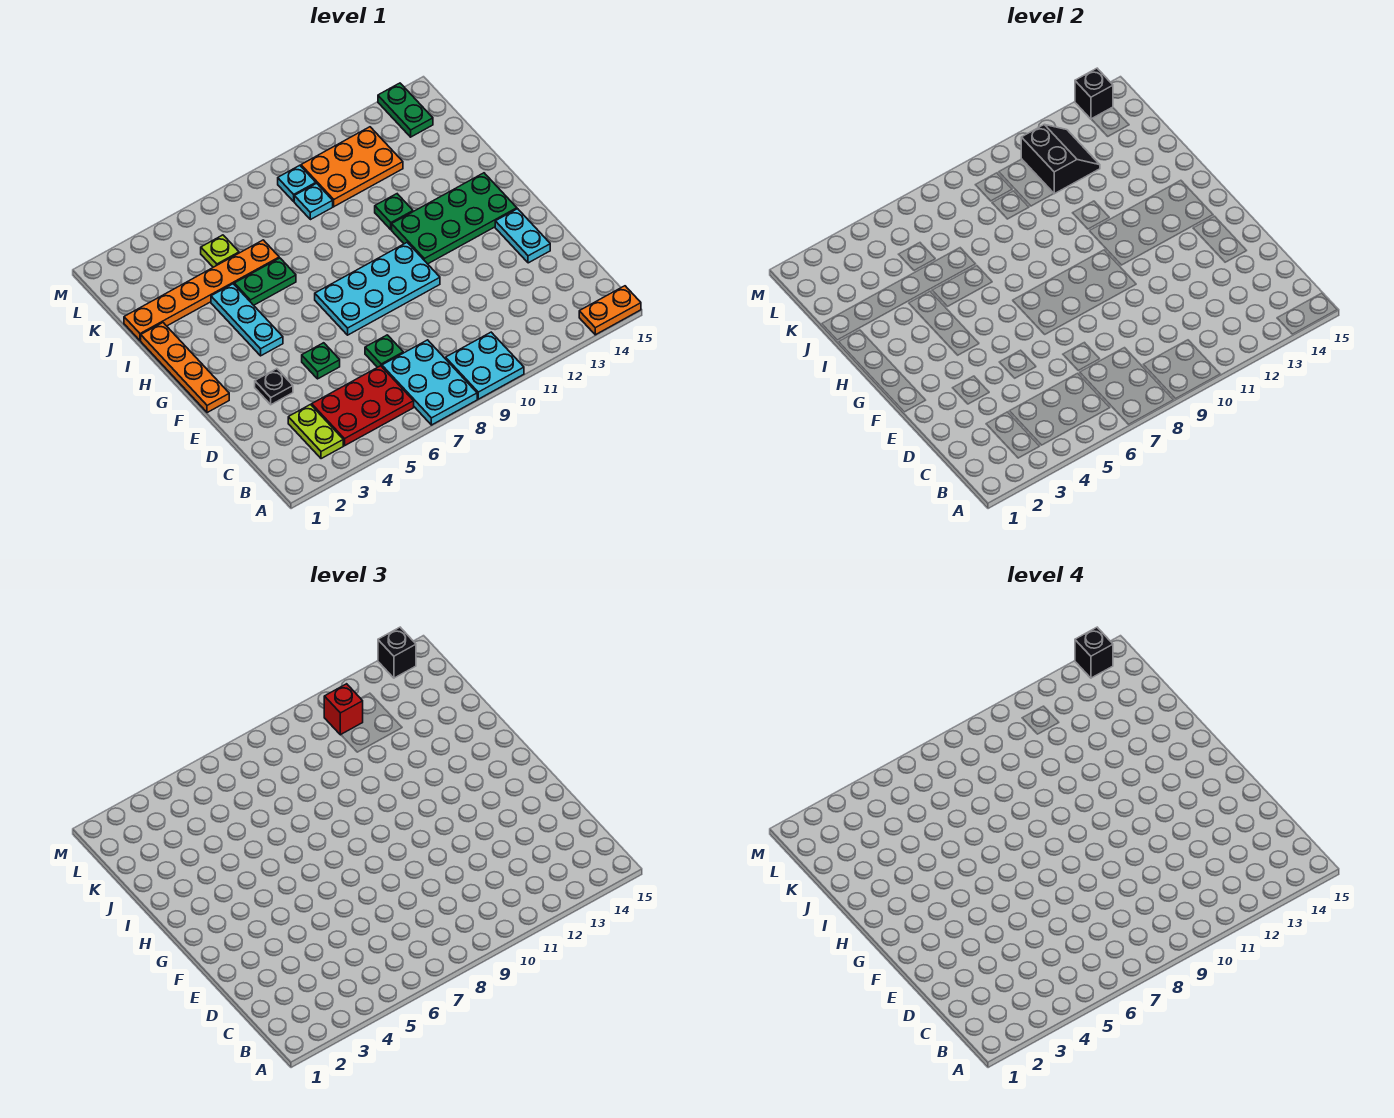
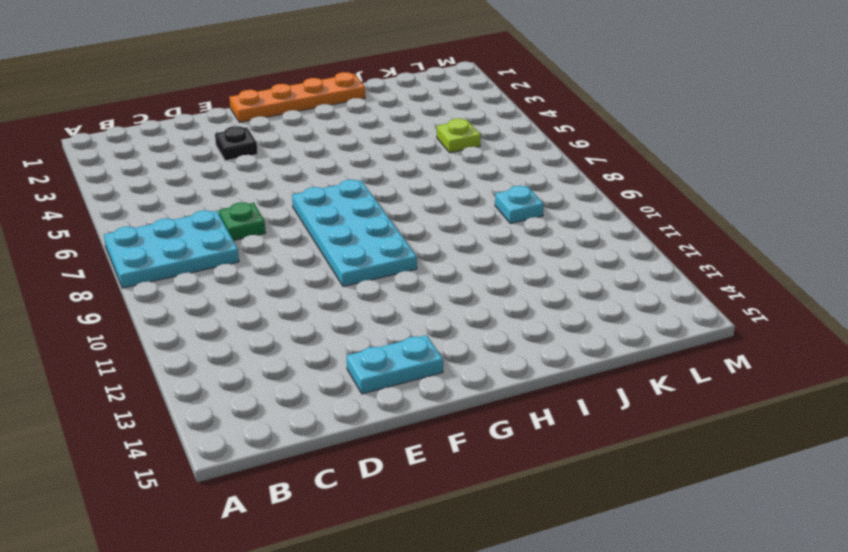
none -> cyan 2x2 plate [446,332,524,399]
none -> orange 1x2 plate [579,286,641,335]
none -> lime 1x2 plate [288,405,343,459]

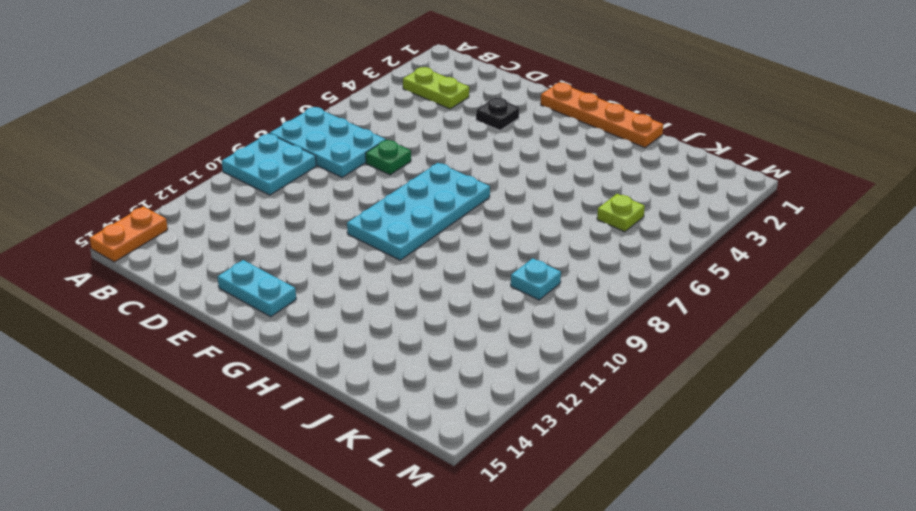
none -> red 2x3 plate [312,366,414,446]
none -> green 1x1 plate [302,343,340,379]
none -> cyan 1x3 plate [211,284,283,356]

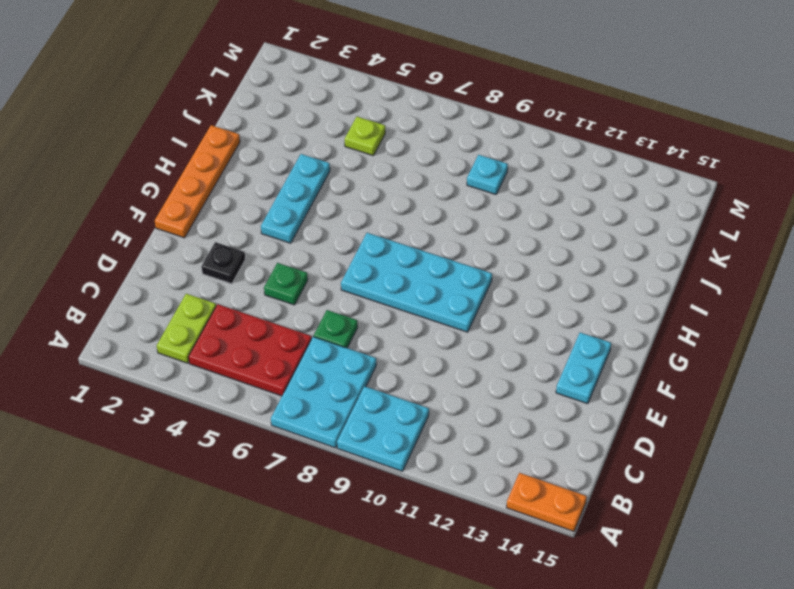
none -> green 2x4 plate [392,173,517,264]
none -> green 1x2 plate [234,258,296,305]
none -> green 1x1 plate [375,194,413,230]

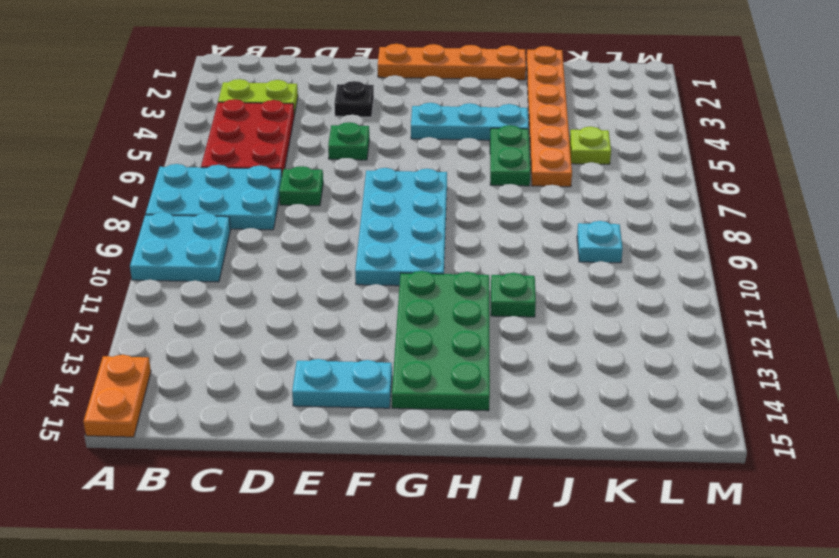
none -> orange 2x3 plate [301,127,403,207]
none -> cyan 1x1 plate [278,165,316,201]
none -> green 1x2 plate [378,83,433,137]

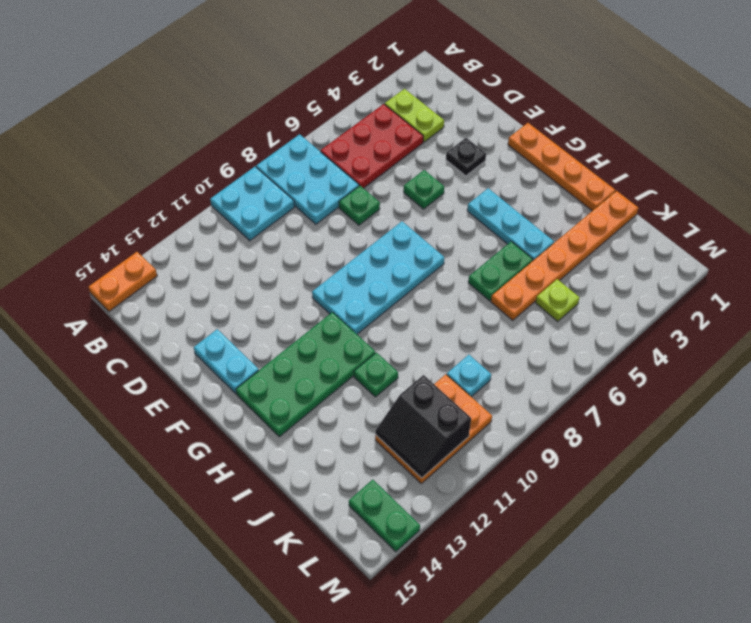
none -> cyan 1x1 plate [278,165,316,201]
none -> black 1x1 brick [1075,68,1113,119]
none -> red 1x1 brick [324,684,363,735]

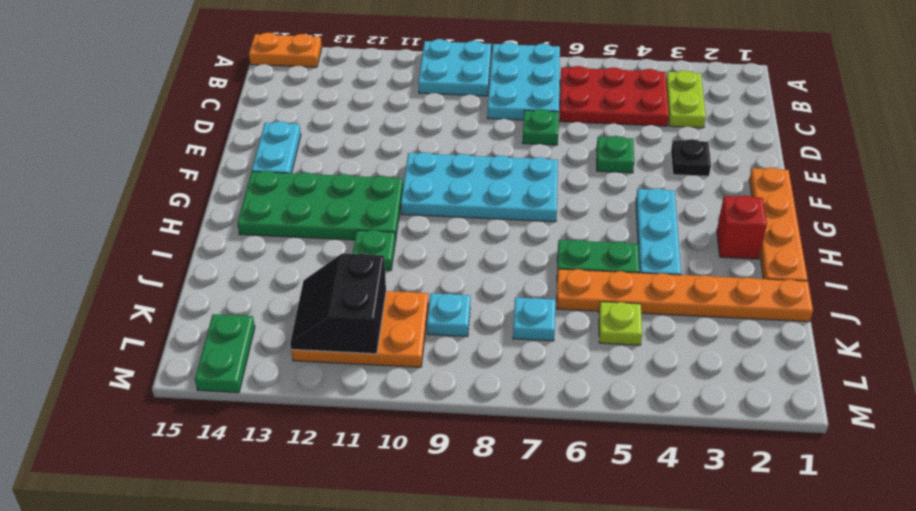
red 1x1 brick [717,195,767,259] -> red 1x1 brick moved to [324,684,363,735]
cyan 1x1 plate [513,297,555,341] -> cyan 1x1 plate moved to [278,165,316,201]
none -> black 1x1 brick [1075,68,1113,119]
none -> black 1x1 brick [378,627,416,678]
none -> black 1x1 brick [1075,627,1113,678]

